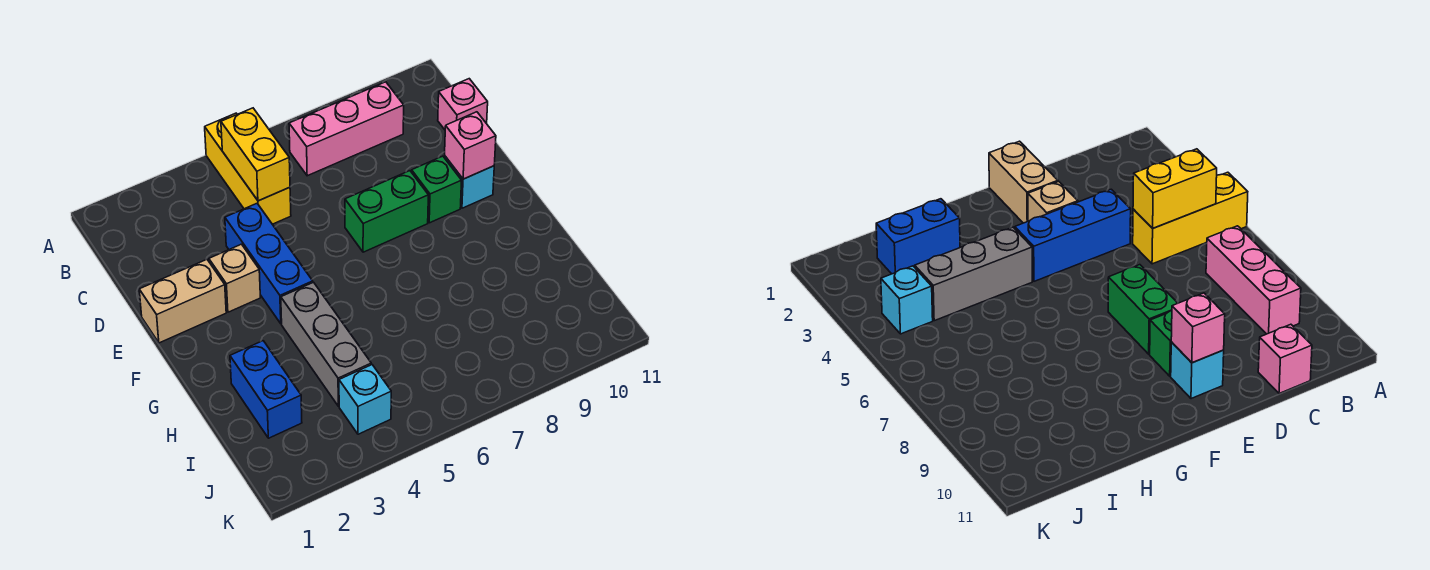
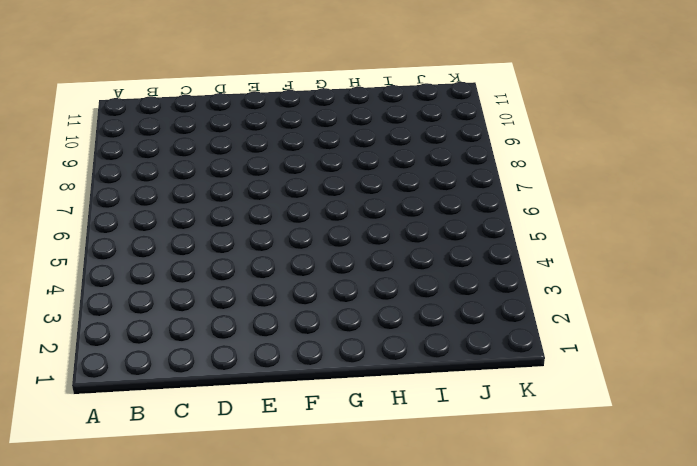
none -> yellow 1x3 brick [205,113,291,224]
none -> pink 1x3 brick [289,82,404,176]
none -> pink 1x1 brick [438,79,488,130]

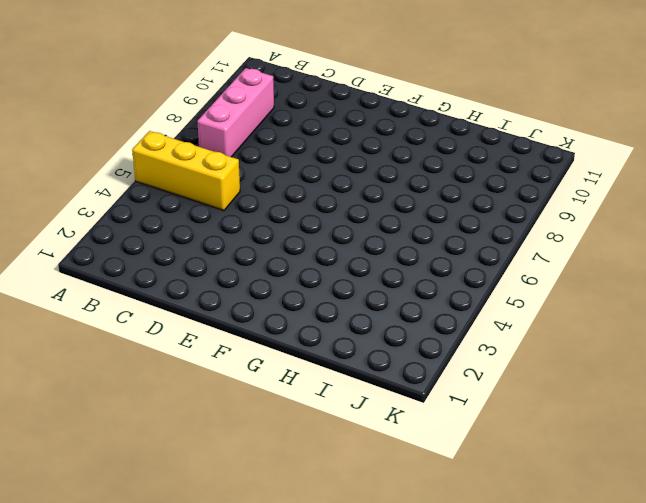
none -> pink 1x1 brick [438,79,488,130]
none -> blue 1x3 brick [225,204,313,324]
none -> tan 1x2 brick [139,260,226,343]

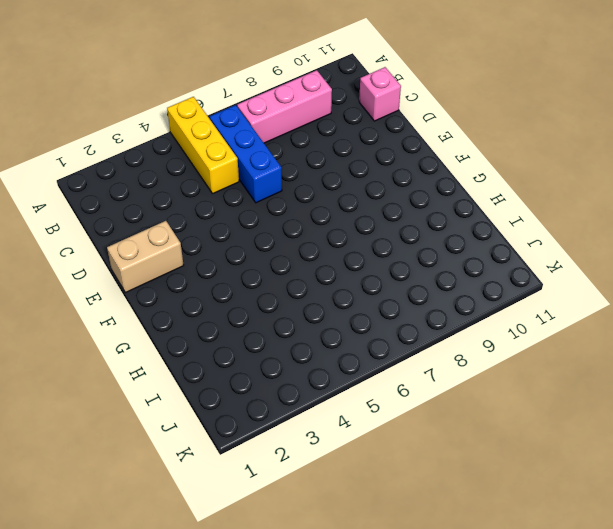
blue 1x3 brick [210,105,282,203] -> blue 1x3 brick moved to [225,204,313,324]
none -> tan 1x1 brick [209,244,260,312]
none -> green 1x2 brick [345,171,428,252]
none -> green 1x1 brick [412,156,462,223]

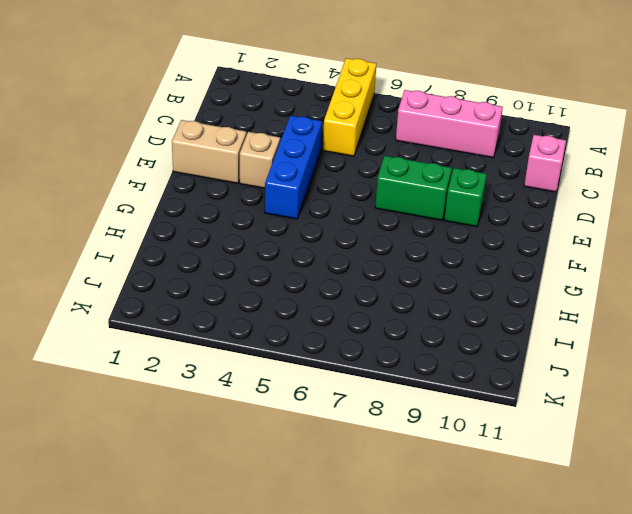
none -> cyan 1x1 brick [444,156,494,208]
none -> grey 1x3 brick [281,282,371,406]
none -> blue 1x2 brick [230,341,302,438]

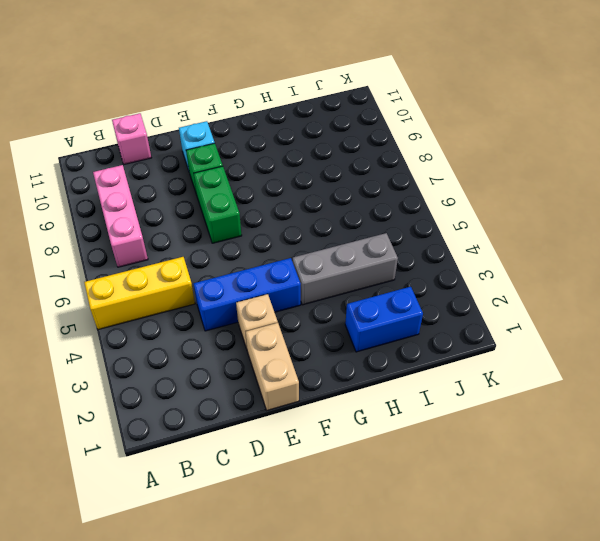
none -> cyan 1x1 brick [339,365,391,434]
none -> yellow 1x2 brick [221,108,290,201]
none -> pink 1x1 brick [445,112,496,179]

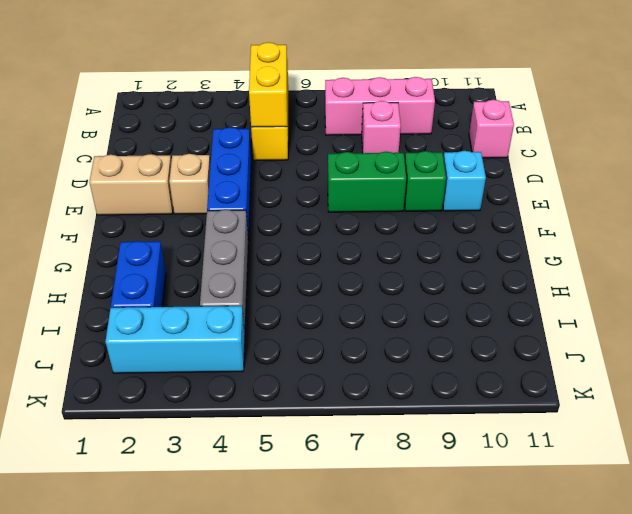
pink 1x1 brick [362,101,401,153] -> pink 1x1 brick moved to [445,112,496,179]
cyan 1x3 brick [105,306,245,373] -> cyan 1x1 brick [339,365,391,434]

